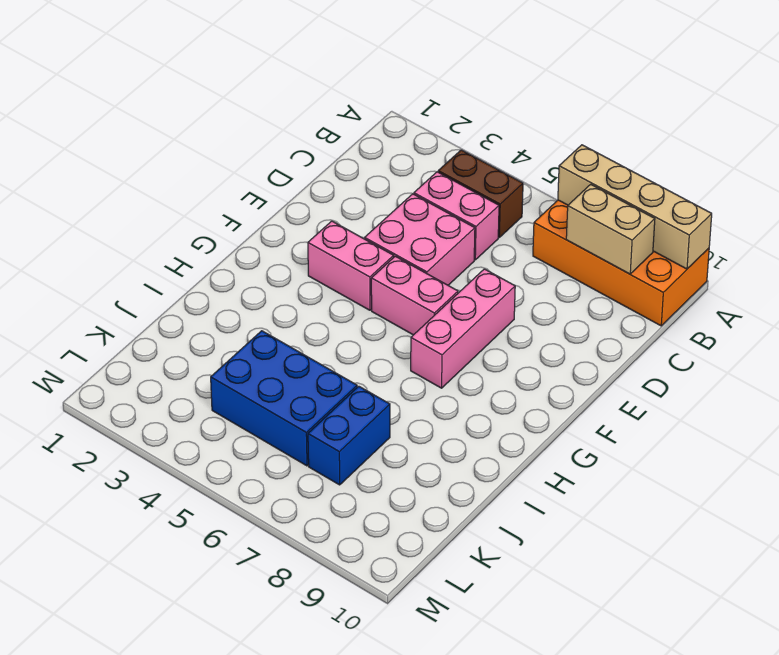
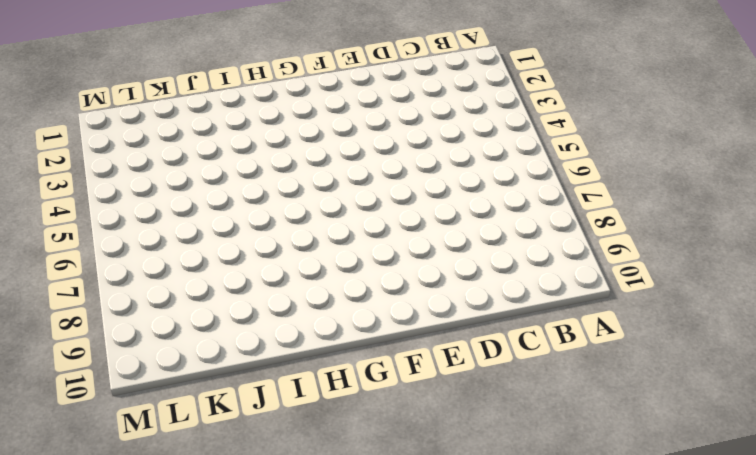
none -> orange 2x4 brick [533,200,709,326]
none -> brown 1x2 brick [438,150,523,237]

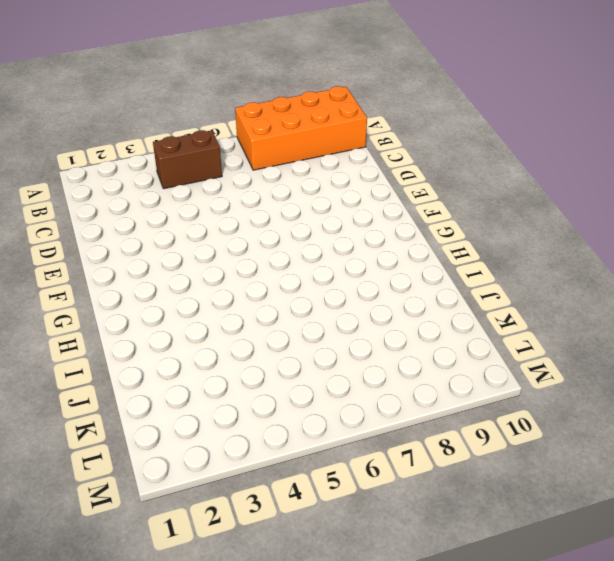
none -> pink 1x2 brick [414,172,499,260]
none -> pink 2x2 brick [365,194,475,285]

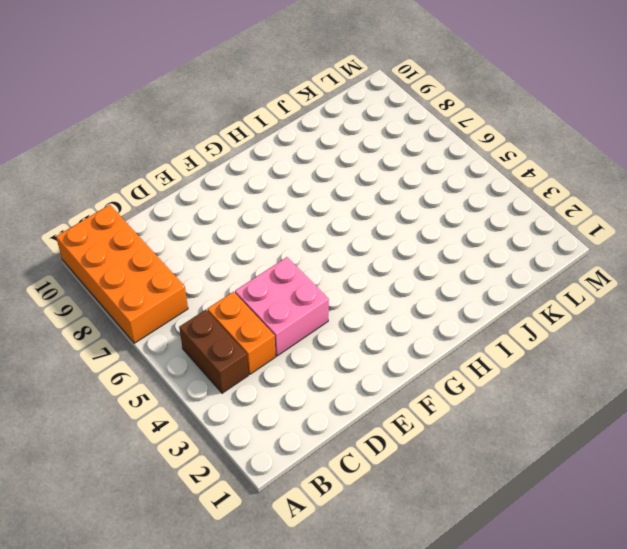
orange 1x2 brick [207,292,276,374] -> pink 1x2 brick [414,172,499,260]
none -> pink 1x3 brick [411,269,515,388]
none -> pink 1x2 brick [308,221,394,310]

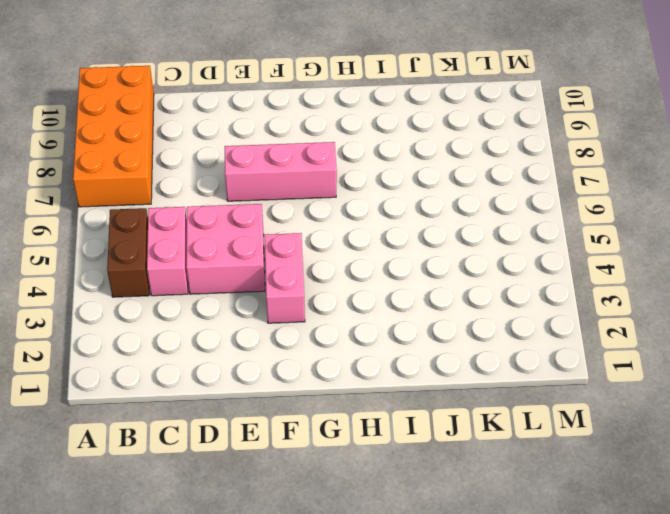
none -> pink 1x2 brick [371,256,458,335]
none -> blue 2x3 brick [211,331,357,466]

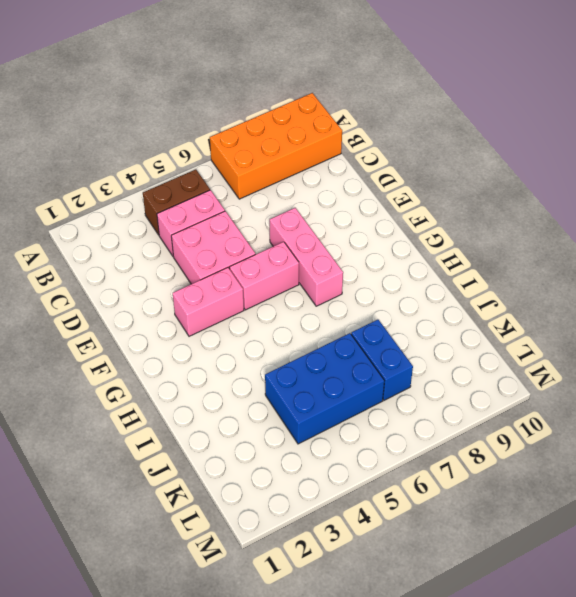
none -> tan 1x4 brick [558,145,712,269]
none -> tan 1x2 brick [566,184,655,274]

